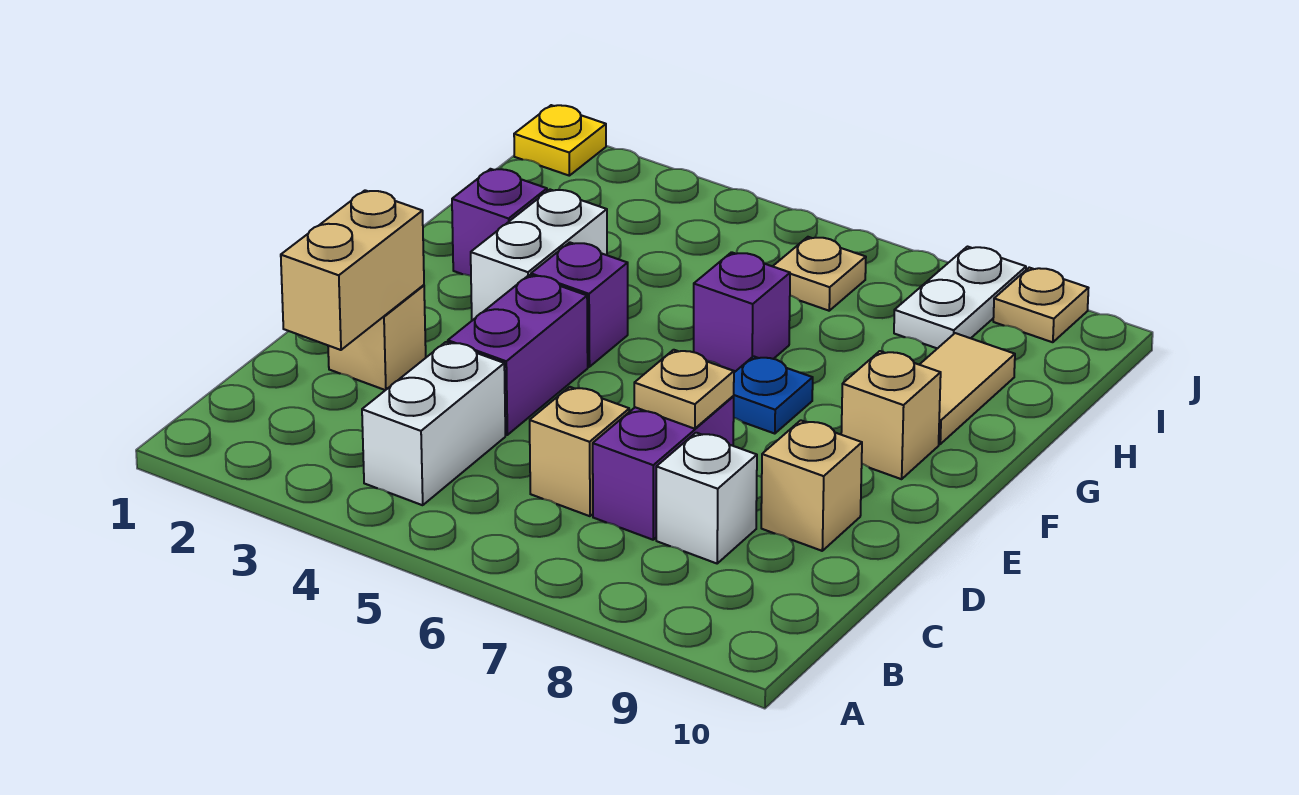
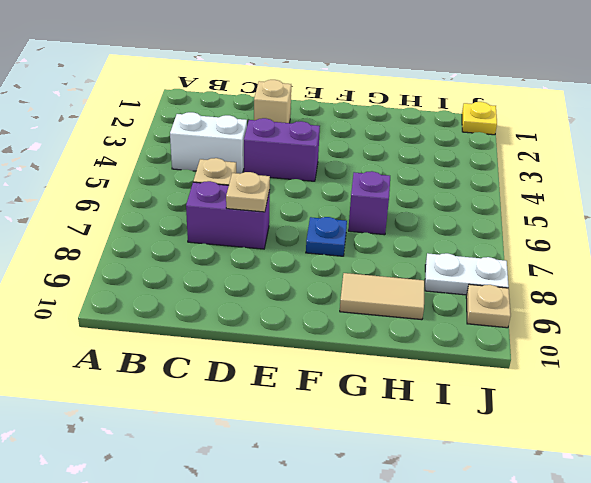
none -> white 1x1 brick [656,433,757,563]
none -> tan 1x1 brick [761,420,862,551]
none -> white 1x2 brick [471,190,607,320]

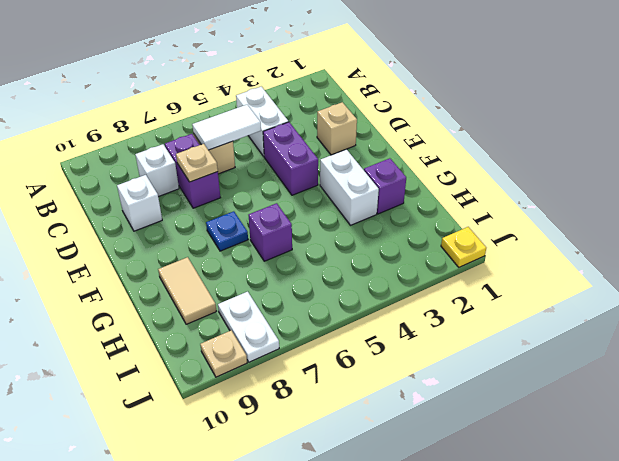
white 1x2 tile [192,105,261,150] -> none
white 1x1 brick [117,175,162,231] -> tan 1x1 brick [761,420,862,551]
none -> purple 1x1 brick [531,242,628,367]
none -> tan 1x1 brick [841,351,941,479]
none -> tan 1x1 plate [773,237,866,311]

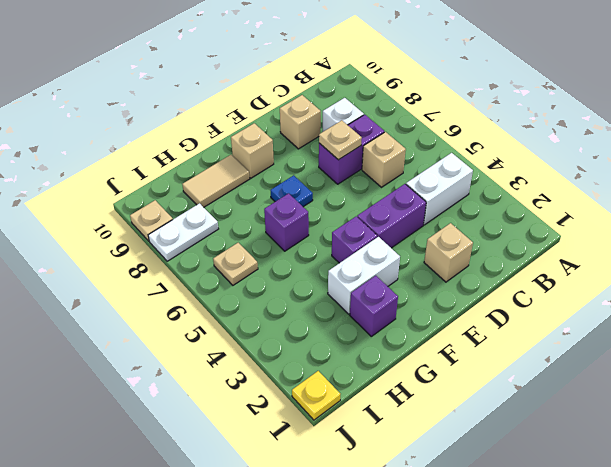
none -> tan 1x2 brick [281,190,424,350]

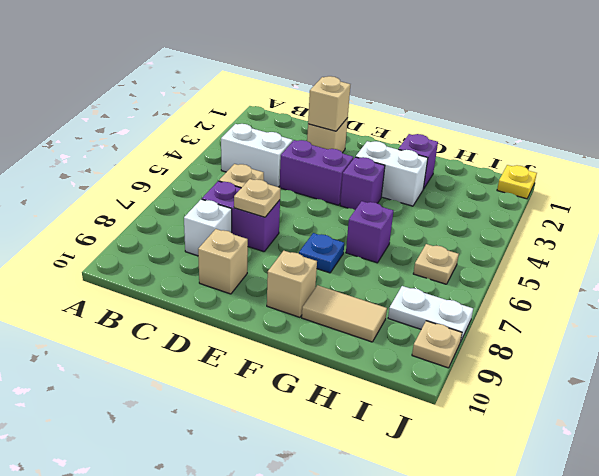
tan 1x1 brick [308,76,350,131] -> tan 1x2 brick [281,190,424,350]

